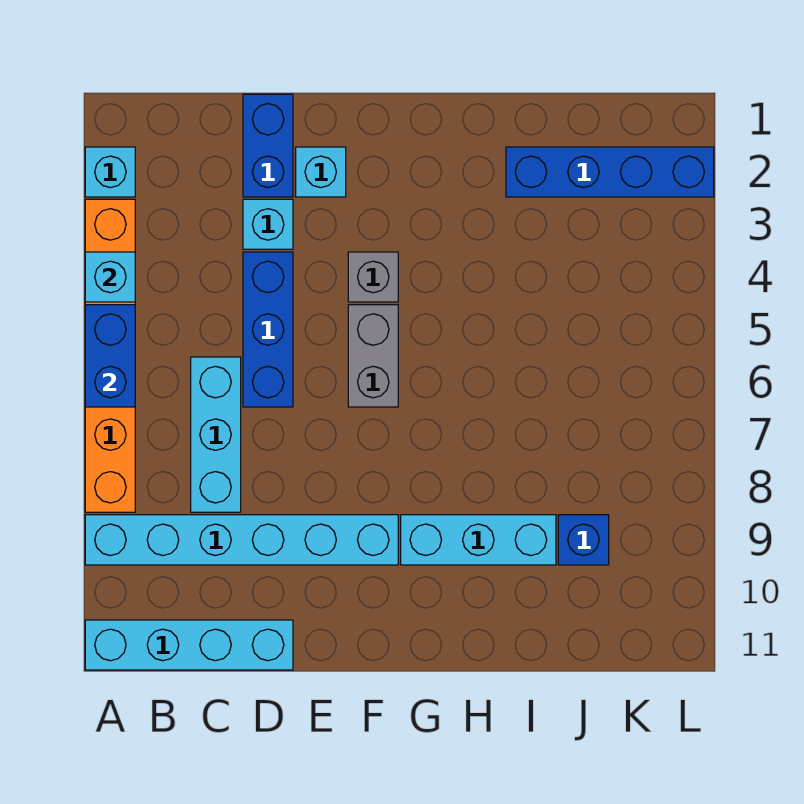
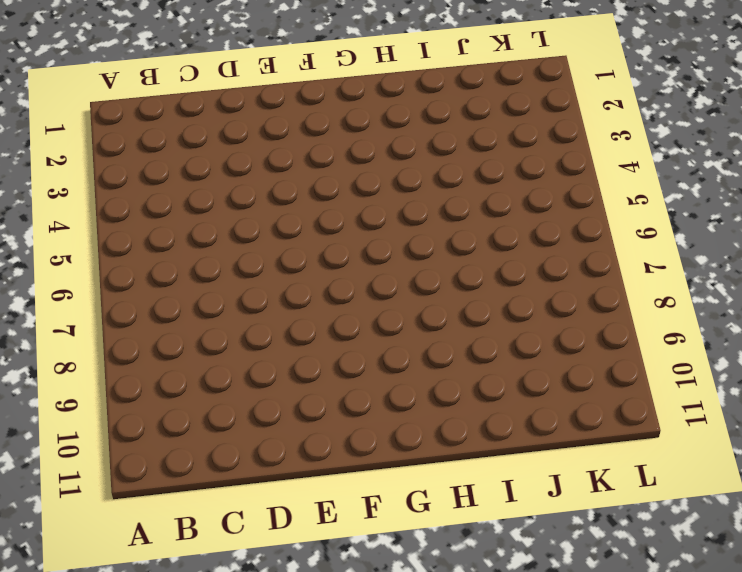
none -> cyan 1x1 brick [85,147,135,197]
none -> orange 1x6 brick [85,199,135,512]
none -> cyan 1x6 brick [85,515,398,565]

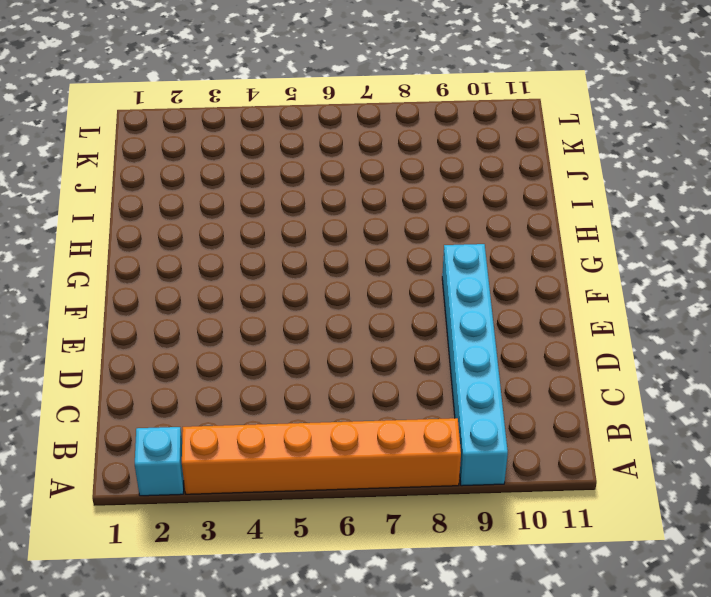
none -> cyan 1x4 brick [85,620,293,670]
none -> cyan 1x3 brick [191,357,241,512]
none -> blue 1x2 brick [243,94,293,197]

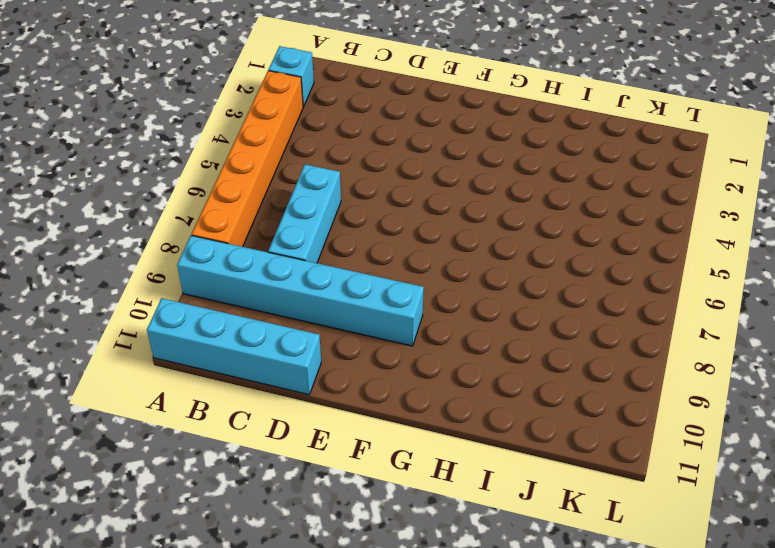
none -> blue 1x2 brick [243,94,293,197]
none -> cyan 1x1 brick [243,199,293,249]
none -> blue 1x3 brick [243,252,293,407]

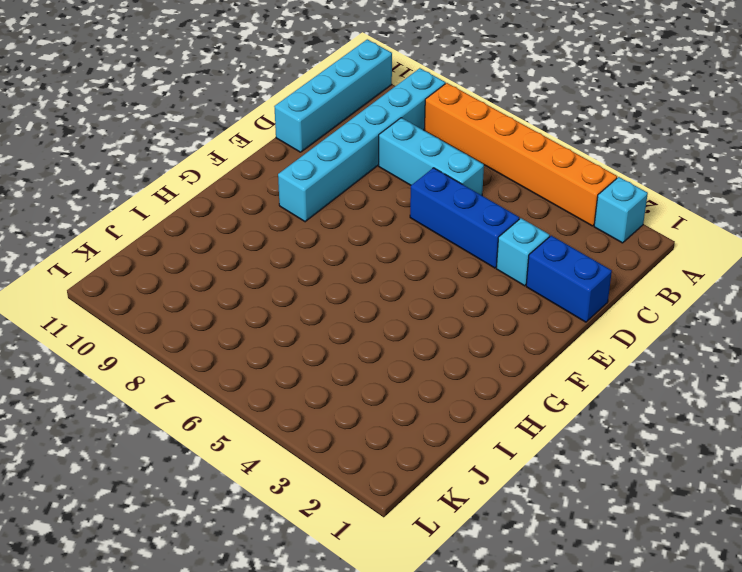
none -> cyan 1x1 brick [296,147,346,197]
none -> grey 1x1 brick [348,252,398,302]
none -> grey 1x2 brick [348,305,398,407]

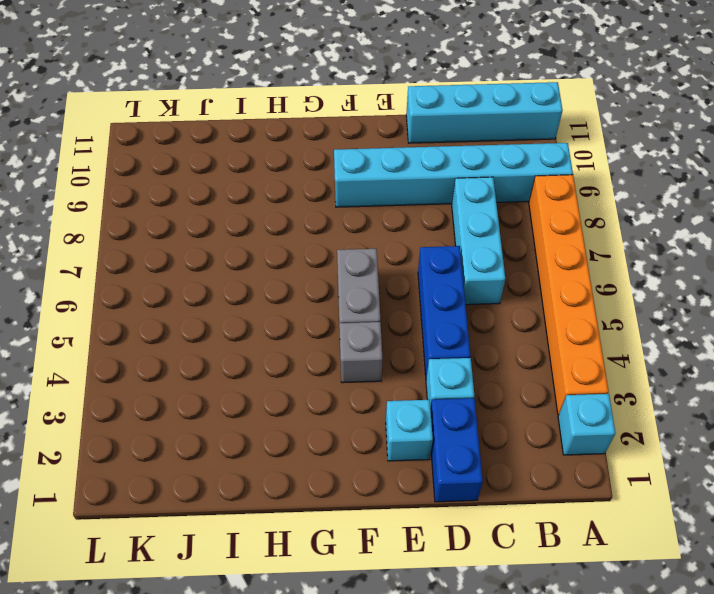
none -> cyan 1x3 brick [401,515,556,565]
none -> blue 1x4 brick [506,147,714,197]
none -> blue 1x1 brick [558,515,609,565]

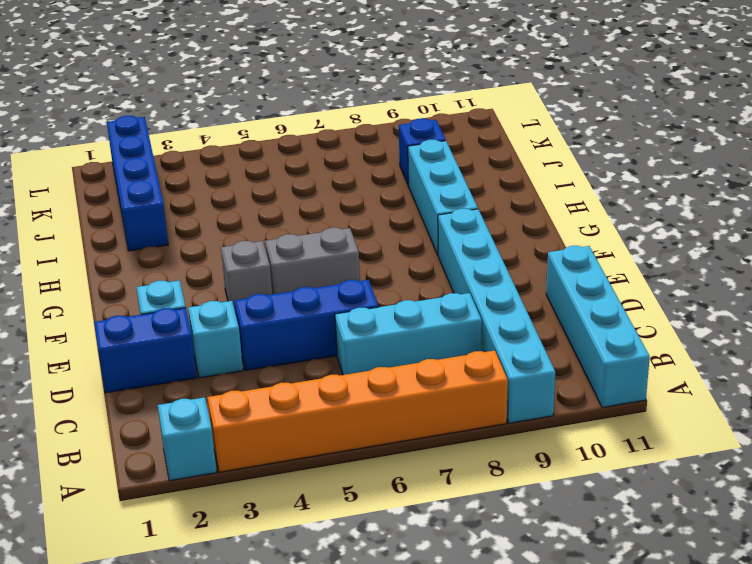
none -> cyan 1x1 brick [85,252,135,302]
none -> blue 1x2 brick [85,305,135,407]

